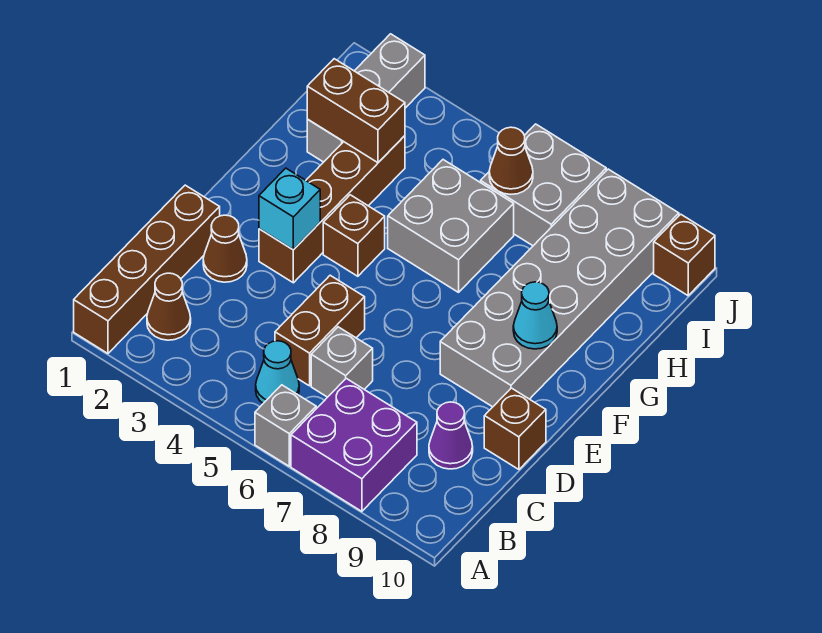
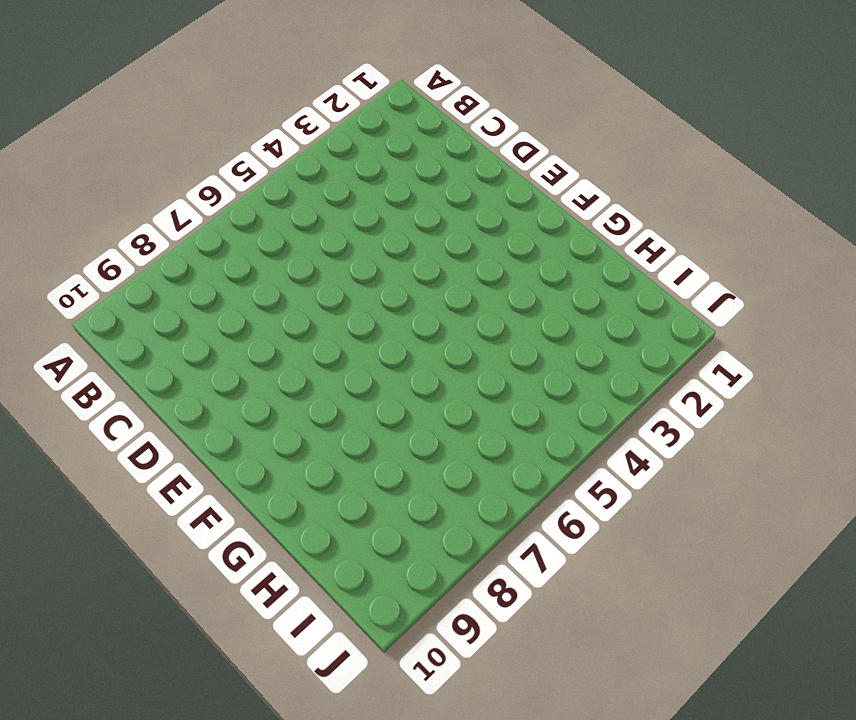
none -> brown 1x4 brick [74,185,220,353]
none -> grey 1x1 brick [255,385,316,466]
none -> purple 2x2 brick [291,378,417,511]

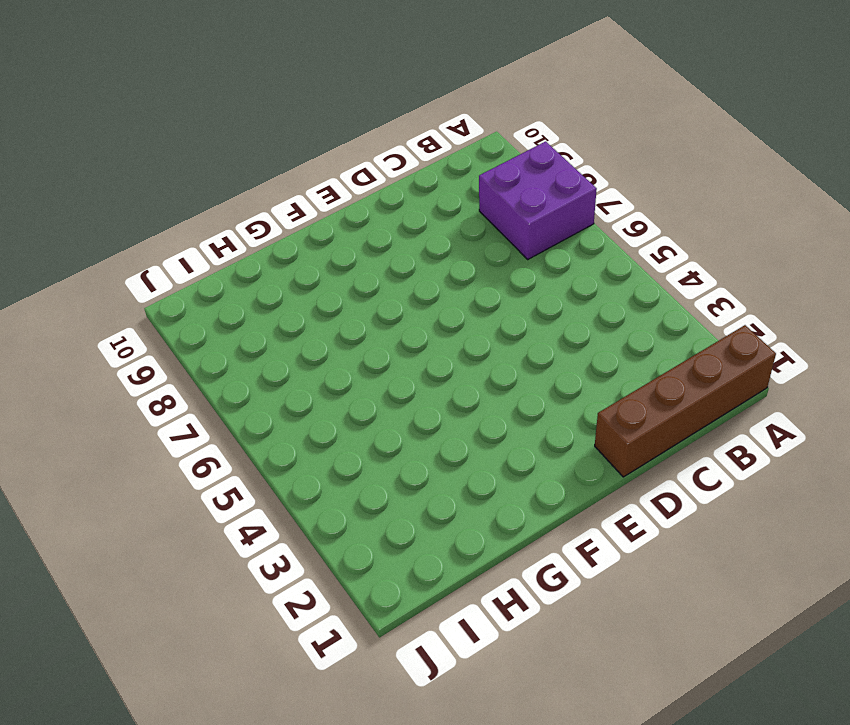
none -> grey 1x1 brick [255,385,316,466]
none -> brown 1x1 cone [147,273,191,340]
none -> cyan 1x1 cone [256,341,299,403]

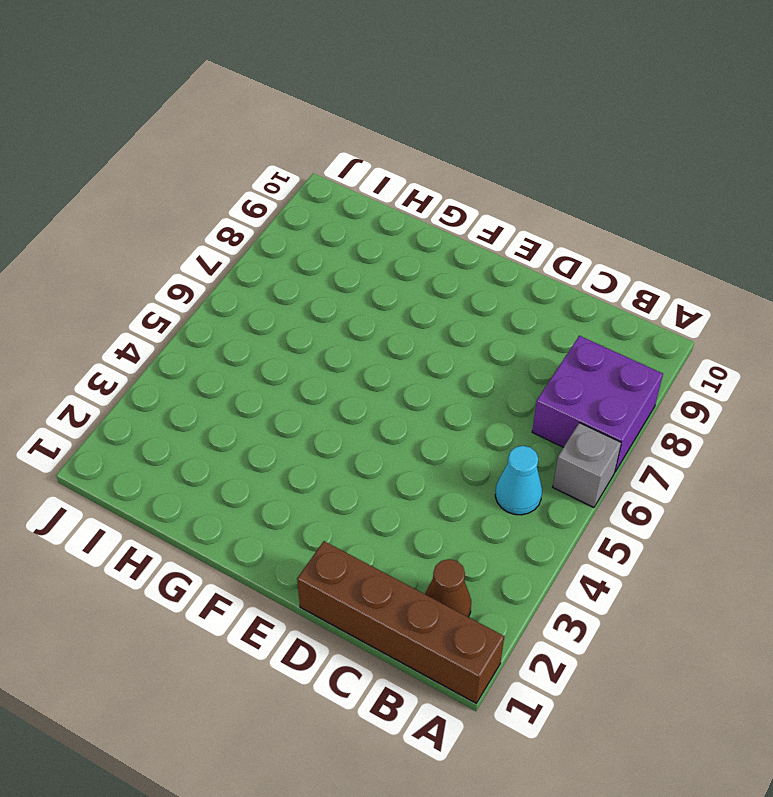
none -> brown 1x2 brick [275,275,365,386]
none -> grey 1x1 brick [311,327,373,397]
none -> purple 1x1 cone [429,402,473,469]

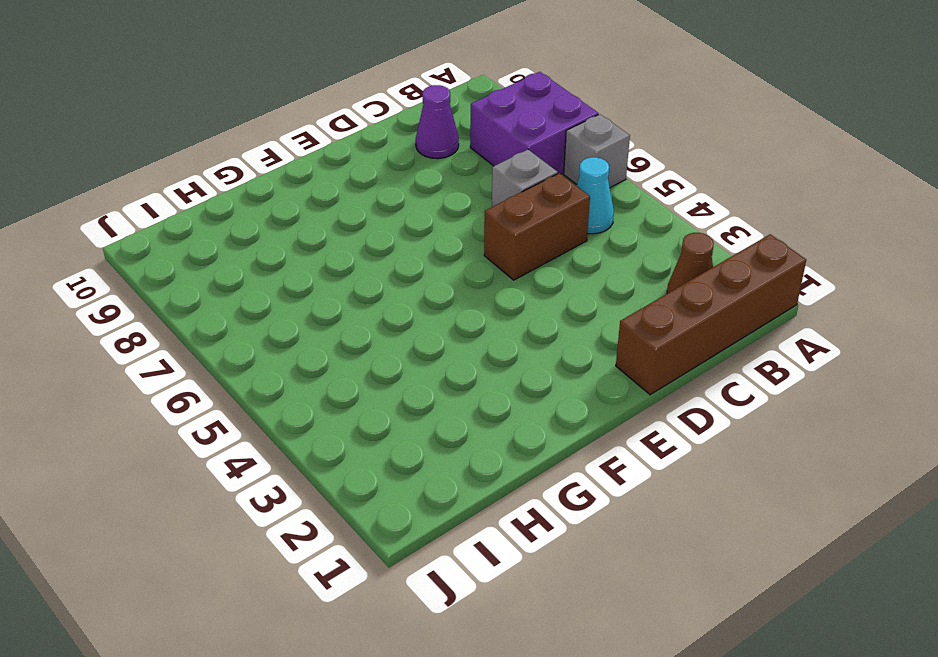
none -> brown 1x1 cone [203,215,247,282]
none -> brown 1x1 brick [484,388,546,469]
none -> brown 1x4 brick [259,136,405,283]

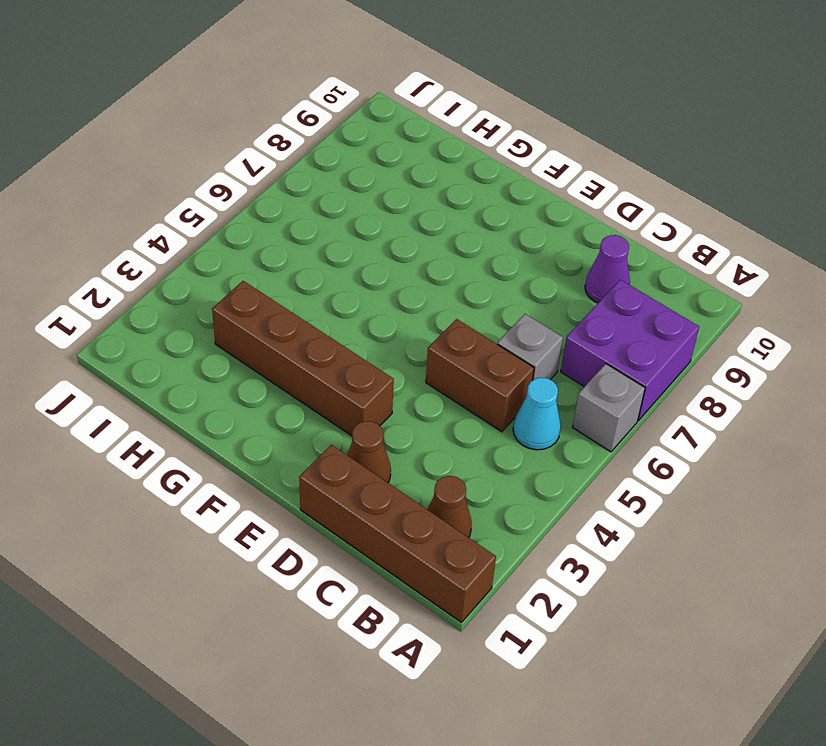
none -> brown 1x1 brick [484,388,546,469]
none -> grey 2x6 brick [440,169,679,407]
none -> brown 1x1 brick [323,195,385,276]

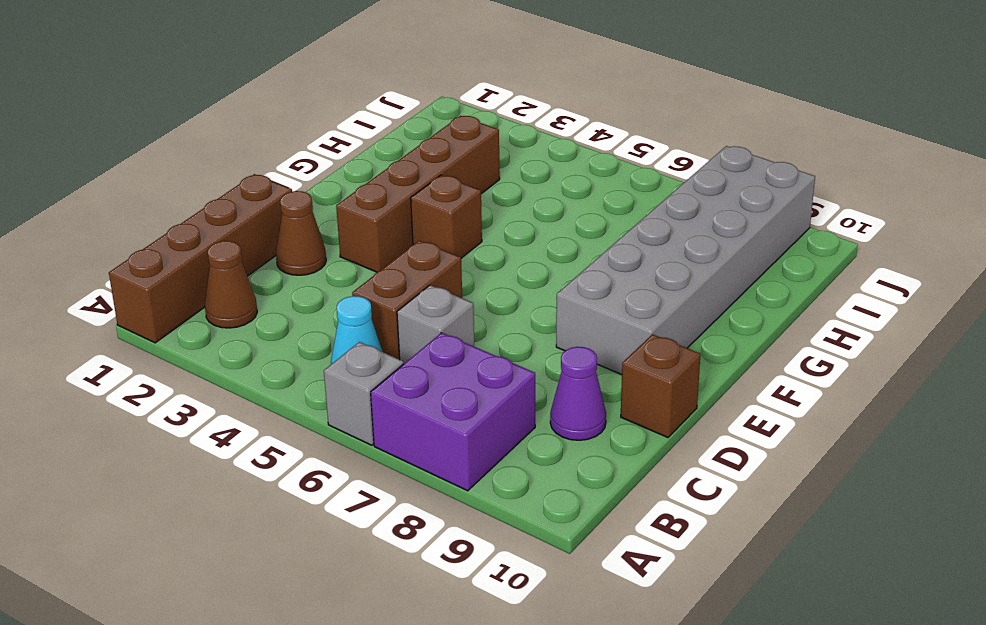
none -> grey 2x2 brick [388,160,514,292]
none -> grey 1x3 brick [307,34,425,162]
none -> grey 2x2 brick [481,124,606,246]

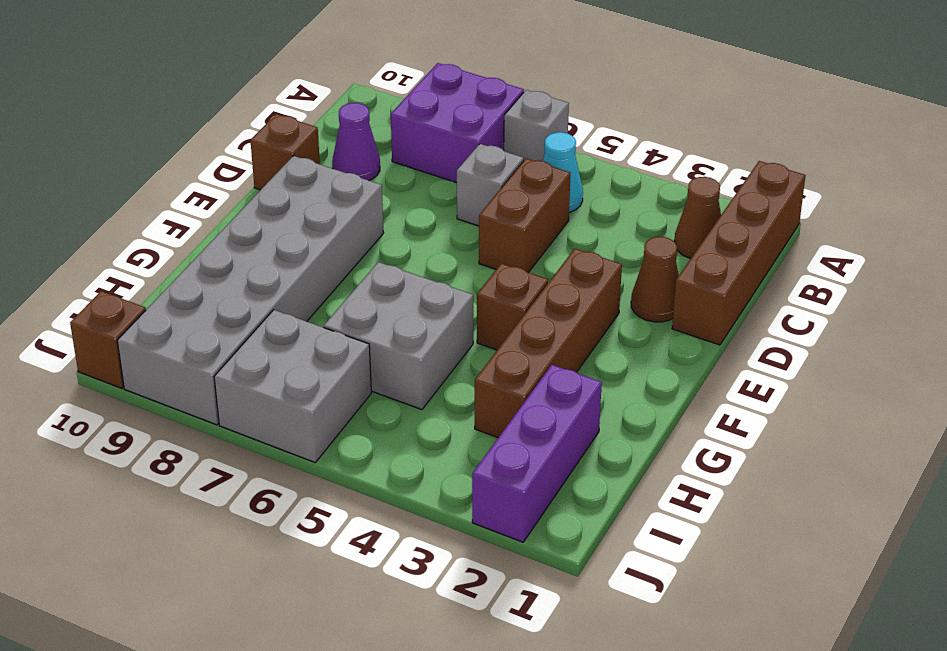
purple 1x3 brick [472,365,602,542] -> grey 1x3 brick [307,34,425,162]
none -> cyan 1x1 brick [259,168,320,250]
none -> cyan 1x1 cone [513,282,557,349]
none -> brown 1x2 brick [307,59,405,163]

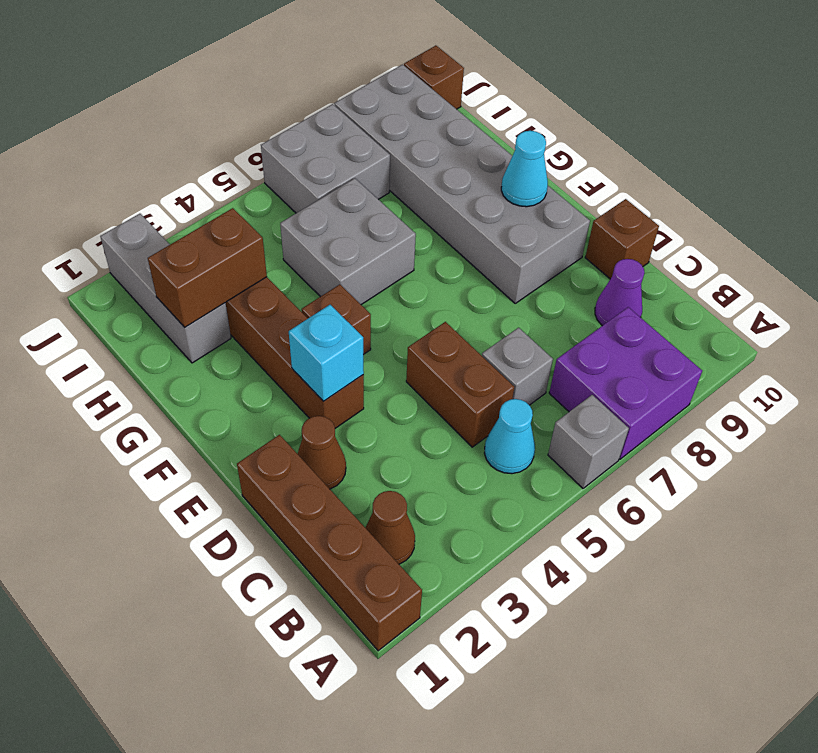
none -> brown 1x1 cone [489,127,533,194]

